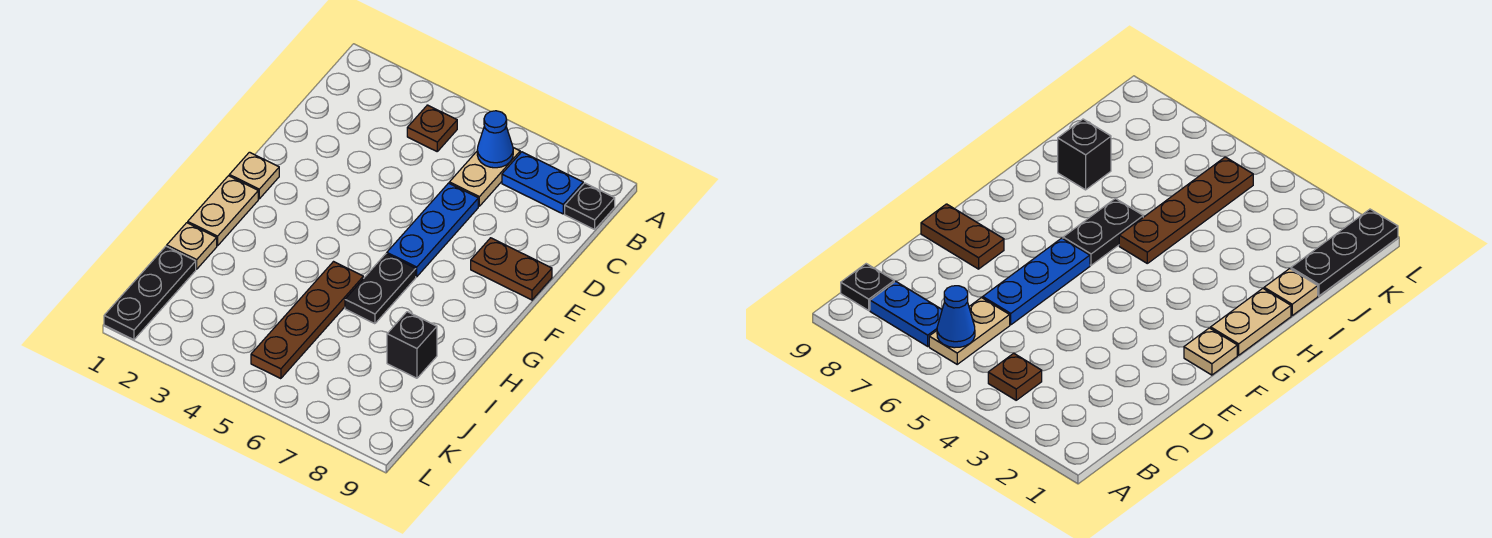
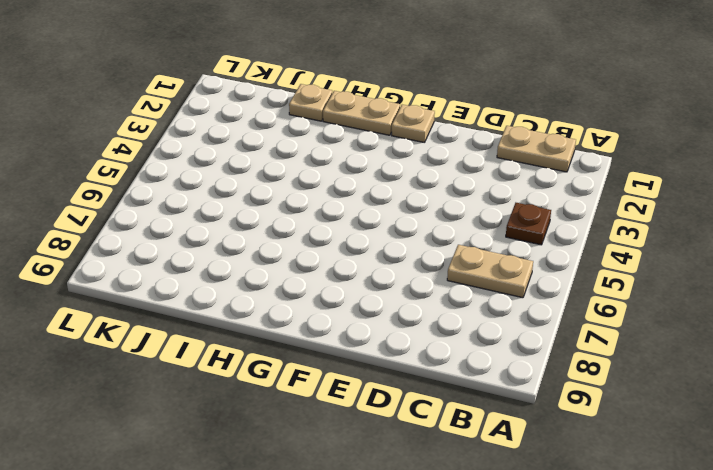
tan 1x2 plate [497,126,576,172] -> none
none -> blue 1x2 plate [502,152,583,214]
none -> black 1x1 plate [565,183,615,229]
none -> blue 1x3 plate [387,183,478,277]

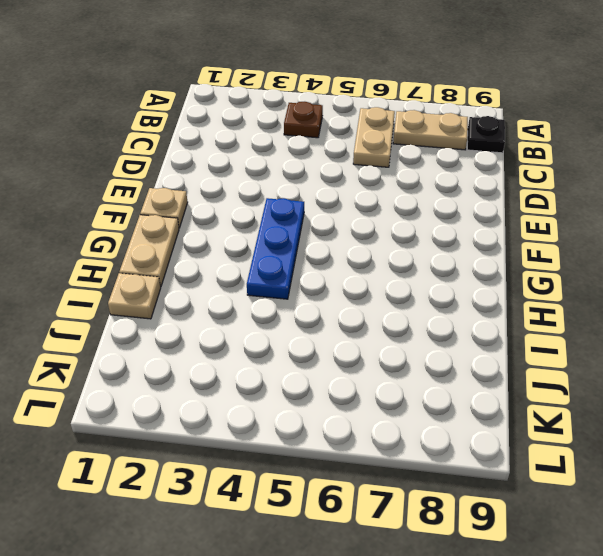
tan 1x2 plate [393,110,468,150] -> blue 1x2 plate [502,152,583,214]
blue 1x3 plate [247,198,304,299] -> blue 1x3 plate moved to [387,183,478,277]
none -> brown 1x2 plate [471,238,552,300]
none -> black 1x2 plate [345,254,416,324]
none -> brown 1x4 plate [251,262,363,379]

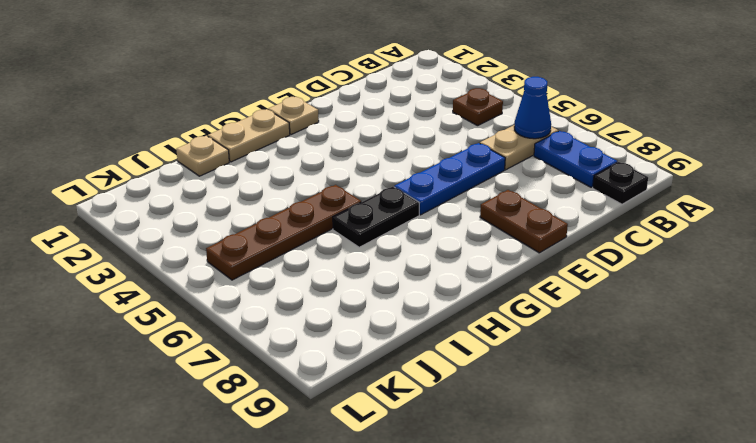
none -> black 1x1 brick [387,312,437,378]
none -> black 1x3 plate [104,246,196,340]

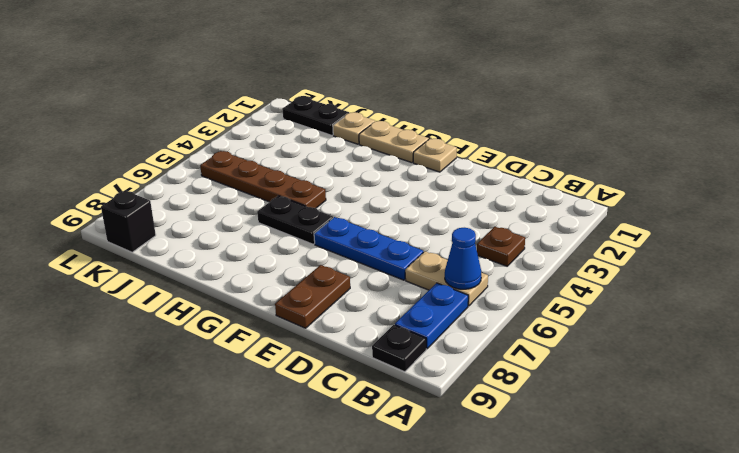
black 1x2 plate [282,96,349,135] -> black 1x3 plate [104,246,196,340]
black 1x1 brick [101,190,156,252] -> black 1x1 brick moved to [387,312,437,378]

